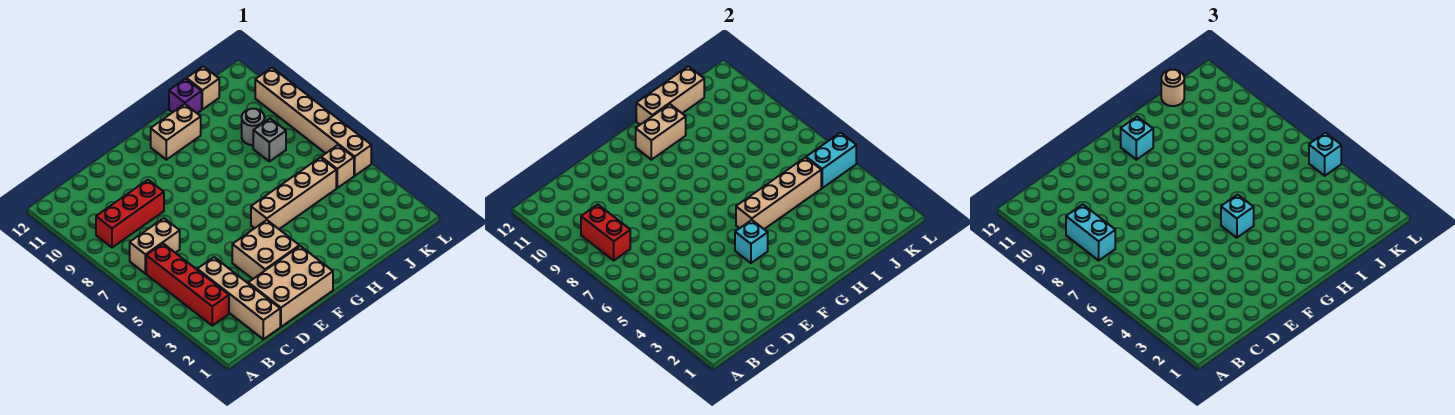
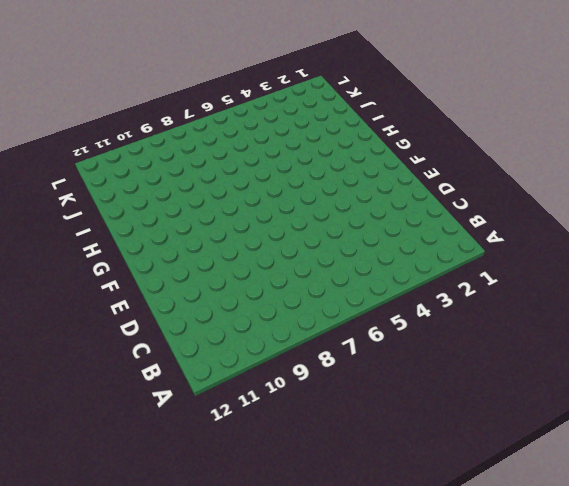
none -> red 1x4 brick [146,244,229,326]
none -> tan 1x2 brick [130,218,180,274]
none -> red 1x3 brick [96,180,164,248]

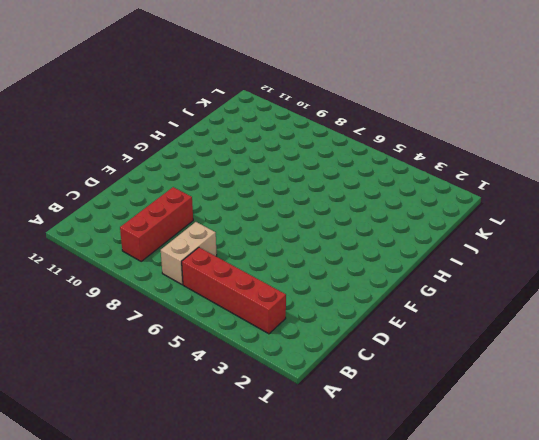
none -> tan 1x4 brick [197,257,280,339]
none -> tan 2x3 brick [248,246,333,327]
none -> tan 2x2 brick [232,220,299,279]

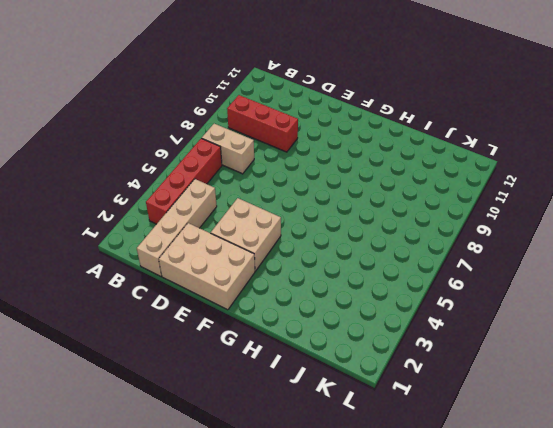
none -> tan 1x4 brick [251,157,336,229]
none -> tan 1x2 brick [151,104,201,160]
none -> purple 1x1 brick [169,79,202,113]

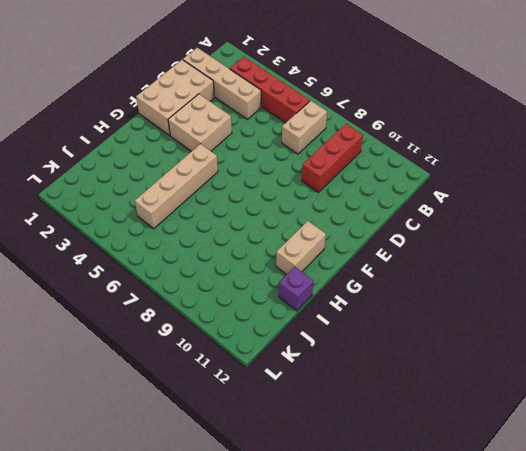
none -> grey 1x1 brick [253,118,286,161]
none -> grey 1x1 round brick [242,109,265,145]
none -> tan 1x1 brick [187,66,219,109]

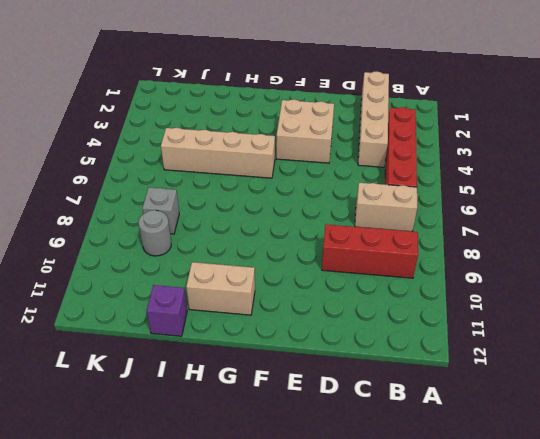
none -> tan 2x3 brick [248,246,333,327]
none -> tan 1x1 brick [187,66,219,109]
none -> tan 1x1 brick [321,145,354,188]

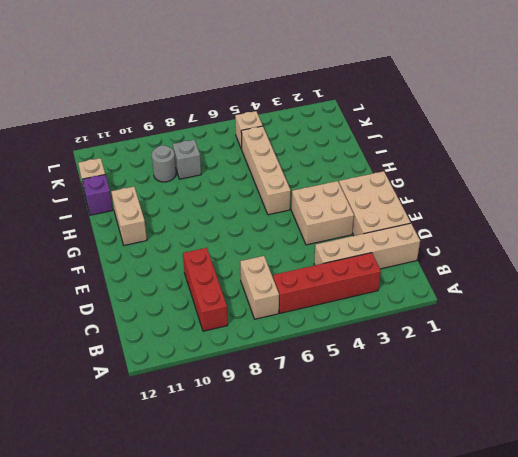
none -> tan 1x6 brick [255,68,371,176]
none -> red 1x2 brick [581,205,630,260]
none -> cyan 1x1 brick [735,220,768,263]

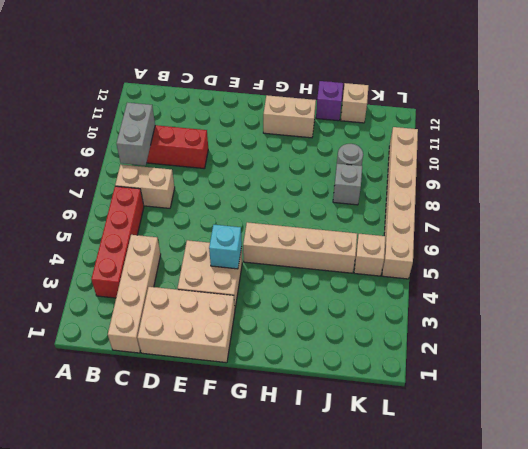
grey 1x2 brick [116,103,155,166] -> red 1x2 brick [581,205,630,260]
none -> tan 1x4 brick [736,157,821,229]
none -> tan 1x2 brick [636,104,686,160]
none -> tan 1x3 brick [636,66,704,125]

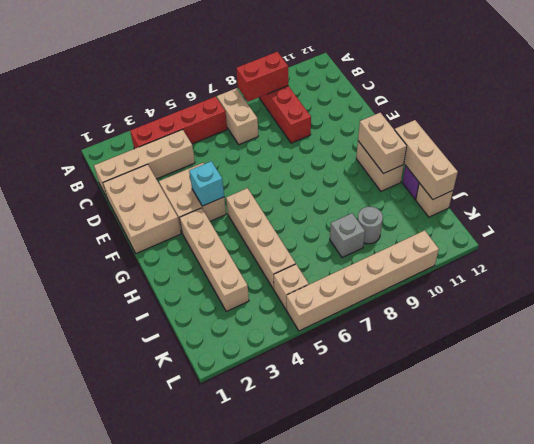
tan 1x4 brick [180,208,249,311] -> tan 1x4 brick moved to [736,157,821,229]
none -> cyan 1x2 brick [806,133,856,188]
none -> cyan 1x2 brick [1066,205,1115,260]
none -> cyan 1x1 brick [1221,195,1254,238]

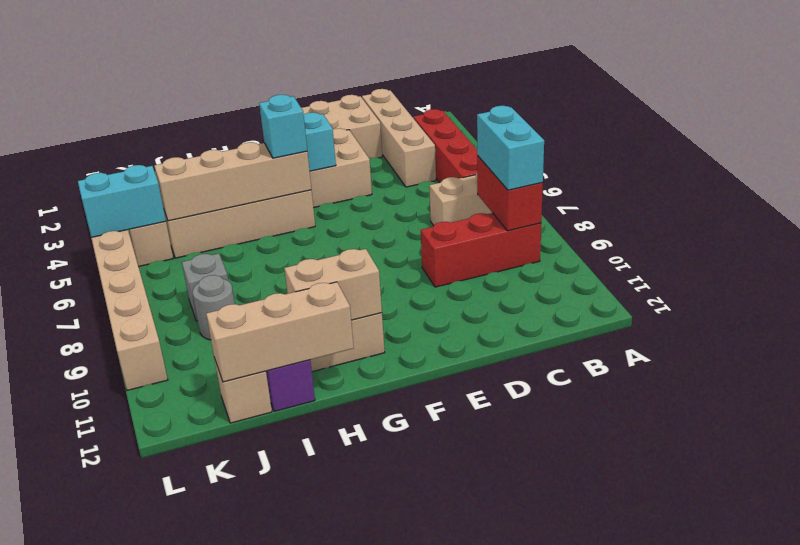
none -> cyan 1x1 brick [1121,116,1153,160]
none -> tan 1x1 round brick [1161,70,1184,106]
none -> cyan 1x1 brick [1309,133,1341,176]

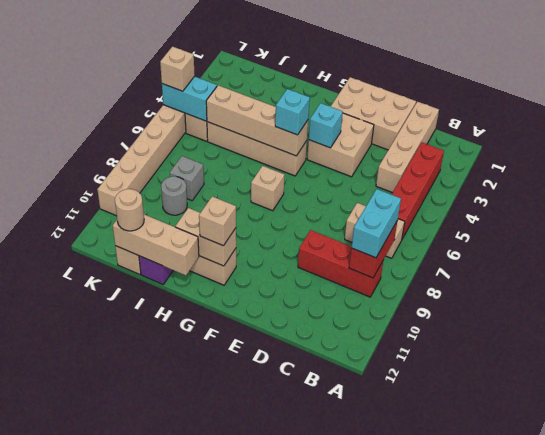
tan 1x1 brick [251,166,285,211] -> none
tan 1x1 brick [199,196,236,246] -> cyan 1x1 brick [1121,116,1153,160]
tan 1x1 brick [160,47,195,91] -> cyan 1x1 brick [1309,133,1341,176]

